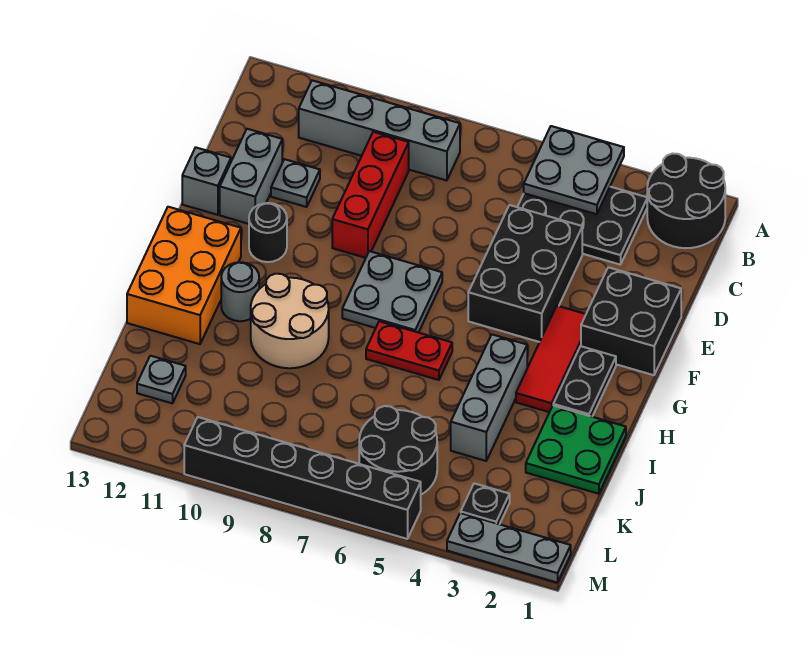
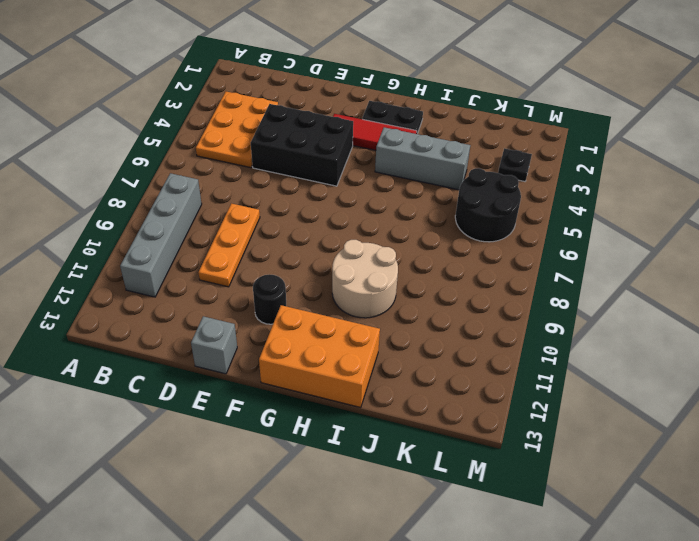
orange 2x3 plate [196,92,278,168] -> black 2x3 plate [518,187,647,265]
orange 1x3 plate [199,203,260,287] -> red 1x3 brick [332,132,409,258]
none -> black 2x2 round brick [647,154,725,248]
none -> grey 1x1 plate [271,159,320,207]
none -> grey 1x2 brick [220,129,282,224]

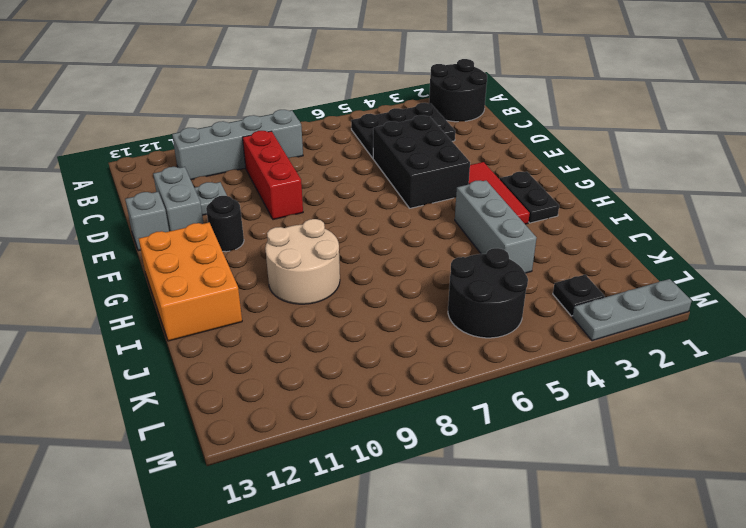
none -> black 2x2 brick [581,267,681,375]
none -> grey 2x2 plate [342,251,442,333]
none -> red 1x2 plate [366,321,452,380]

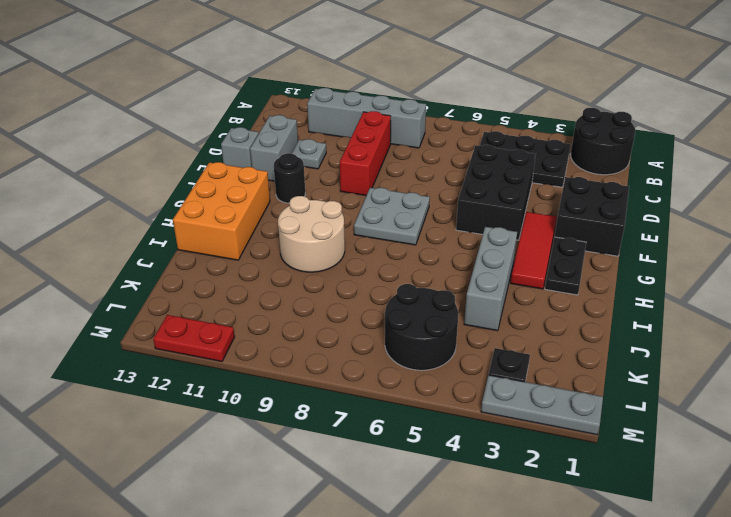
red 1x2 plate [153,315,235,362] -> red 1x2 plate moved to [366,321,452,380]
none -> grey 1x1 round brick [221,262,259,321]
none -> green 2x2 plate [526,405,626,494]
none -> grey 1x1 plate [137,356,186,403]

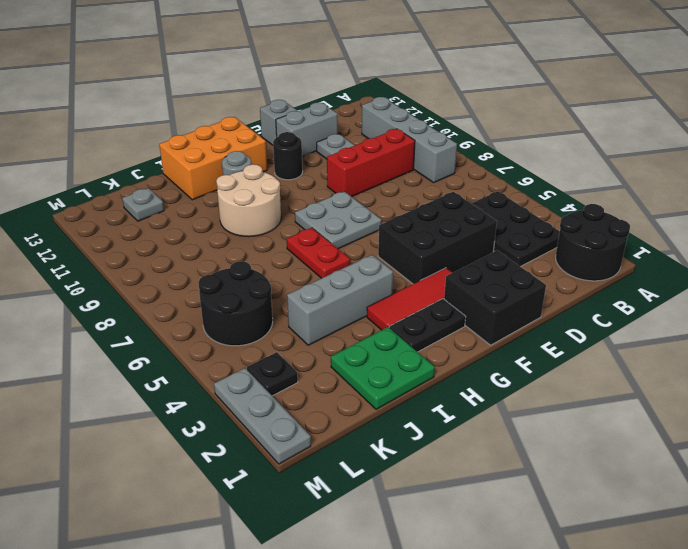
none -> black 1x6 brick [184,417,421,539]
none -> grey 2x2 plate [524,126,624,214]

